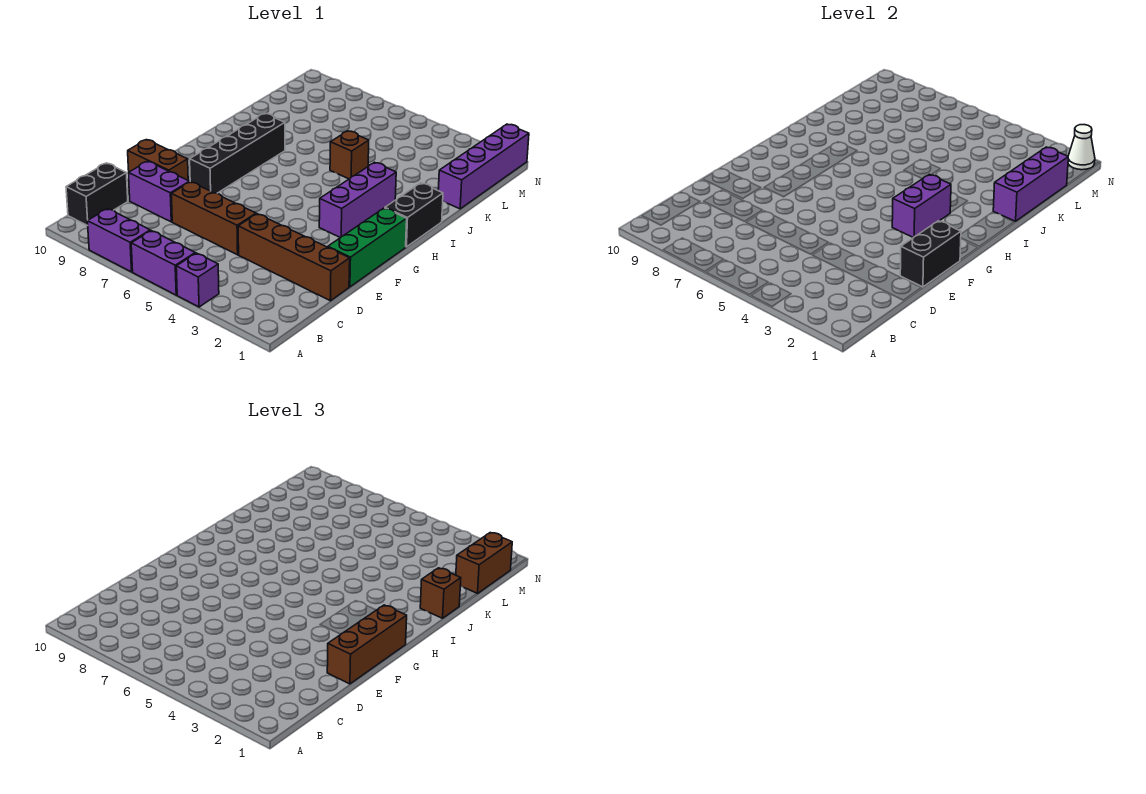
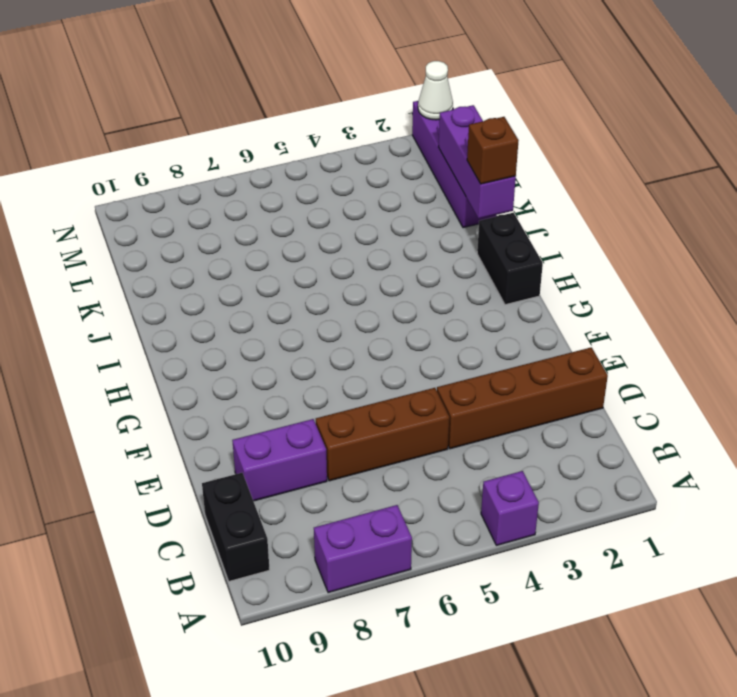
none -> purple 1x2 brick [131,231,195,295]
none -> green 1x3 brick [328,208,407,287]
none -> brown 1x2 brick [128,140,188,180]

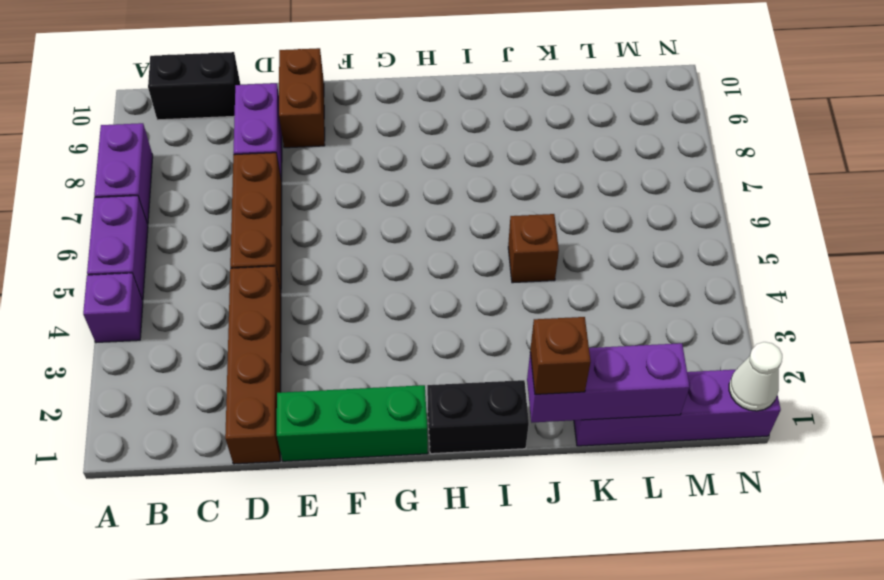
none -> black 1x4 brick [190,113,285,193]
none -> purple 1x3 brick [319,162,396,238]
none -> black 1x2 brick [900,221,961,287]

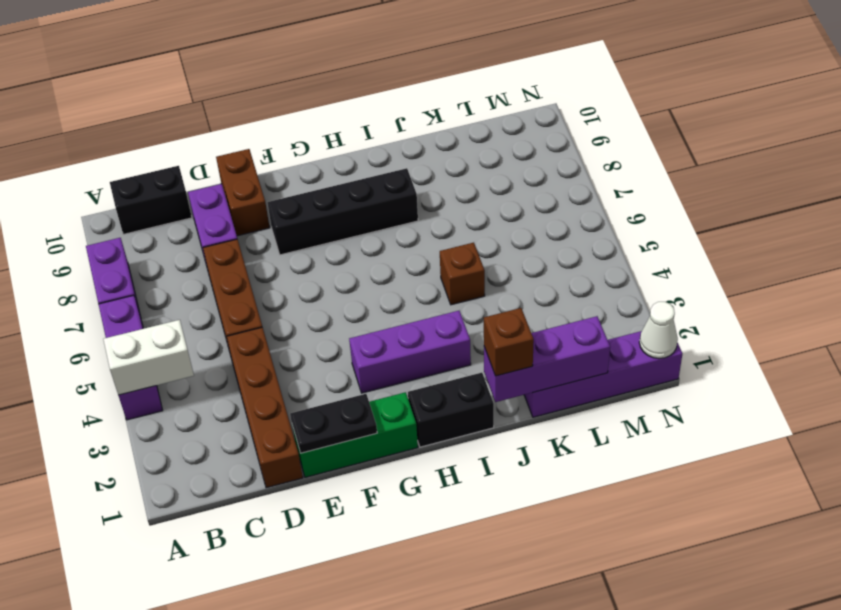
white 1x2 brick [103,320,194,395] -> none
black 1x2 plate [290,394,377,453] -> black 1x2 brick [900,221,961,287]
none -> purple 1x2 brick [892,174,951,238]
none -> brown 1x3 brick [327,605,407,684]
none -> brown 1x2 brick [456,533,512,594]

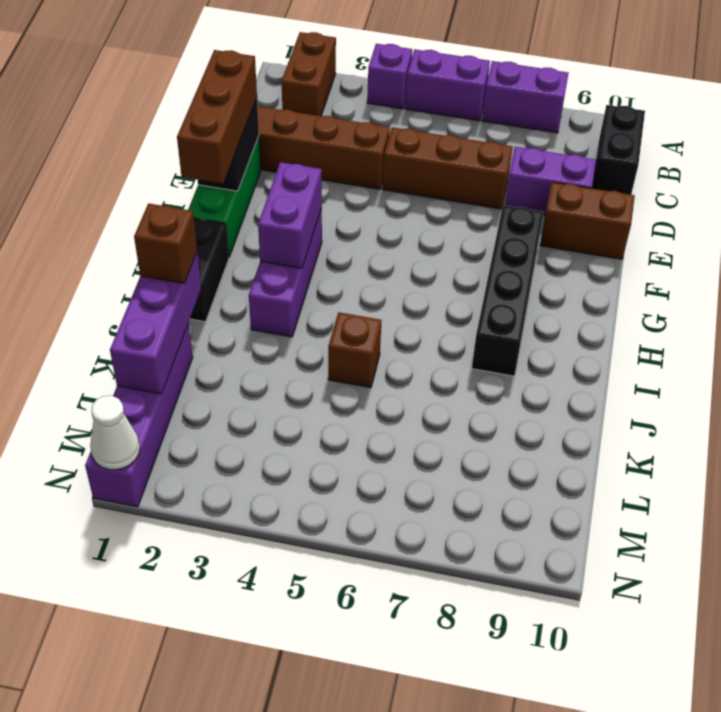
brown 1x2 brick [282,32,336,116] -> brown 1x2 brick moved to [456,533,512,594]

